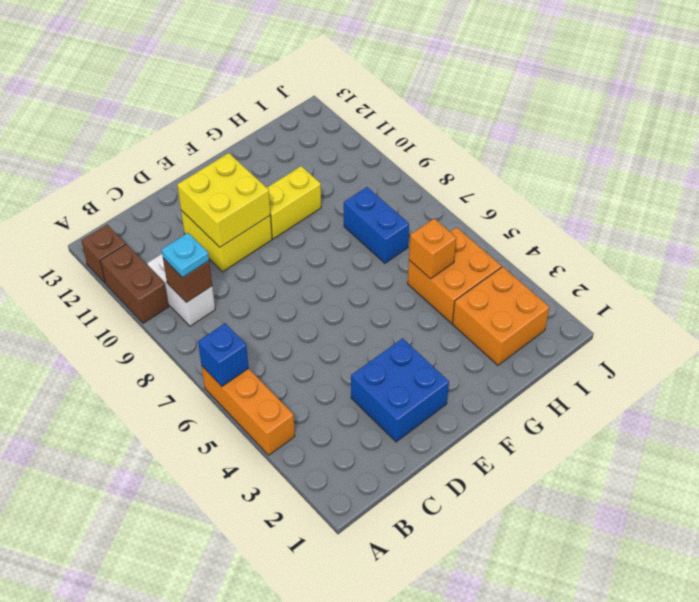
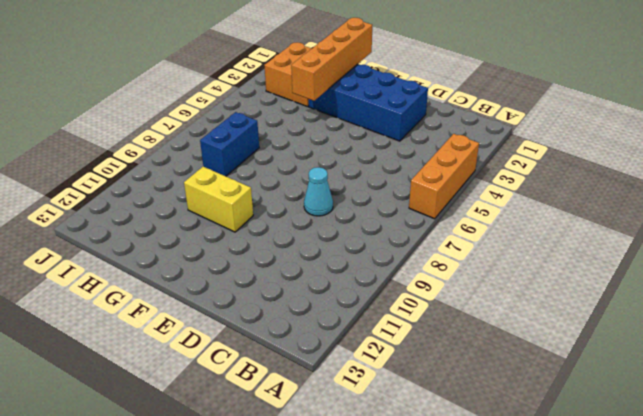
blue 2x4 brick [309,64,428,141] -> blue 2x2 brick [351,338,449,442]
cyan 1x1 cone [304,167,333,216] -> none
orange 1x4 brick [291,18,372,101] -> none
none -> brown 1x2 brick [100,244,169,323]
none -> brown 1x1 brick [81,225,126,283]
none -> white 1x2 brick [147,254,215,326]

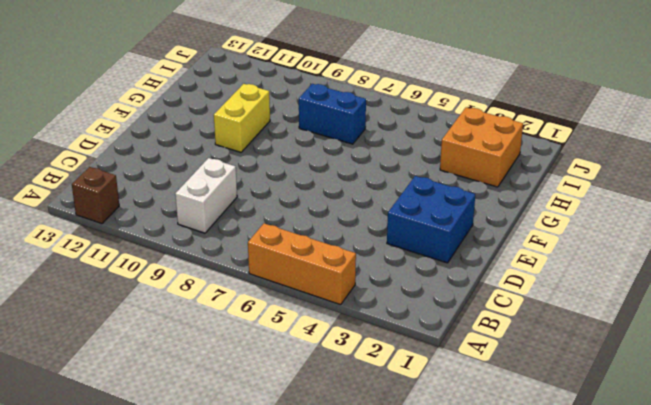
white 1x2 brick [175,158,237,233] -> white 1x2 brick turned to [147,254,215,326]
none -> brown 1x2 brick [100,244,169,323]
none -> yellow 2x2 brick [181,210,272,272]
none -> orange 2x2 brick [408,227,501,323]

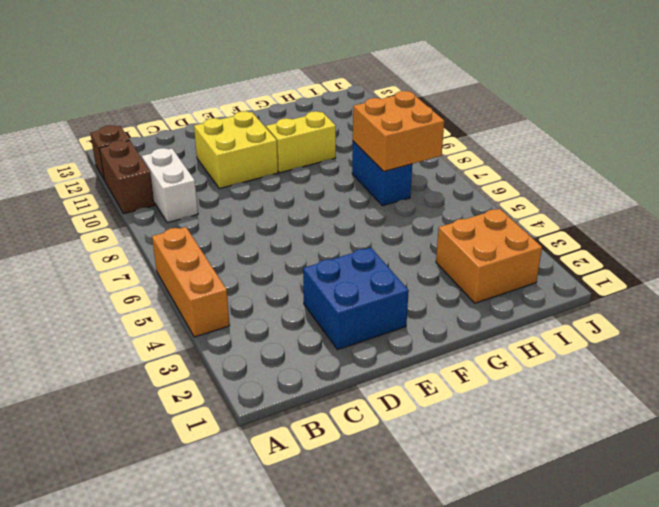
orange 2x2 brick [353,91,444,171] -> orange 2x2 brick moved to [408,227,501,323]
none -> blue 1x1 brick [198,323,249,386]
none -> brown 1x1 brick [163,258,212,303]
none -> yellow 2x2 brick [177,153,270,247]

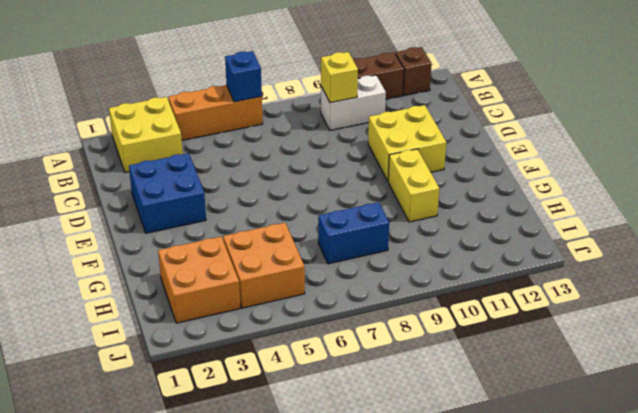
yellow 2x2 brick [109,97,183,172] -> yellow 2x2 brick moved to [177,153,270,247]
yellow 1x1 brick [321,52,358,103] -> brown 1x1 brick [163,258,212,303]
none -> orange 1x1 brick [409,218,456,279]
none -> cyan 1x1 plate [162,233,209,277]

